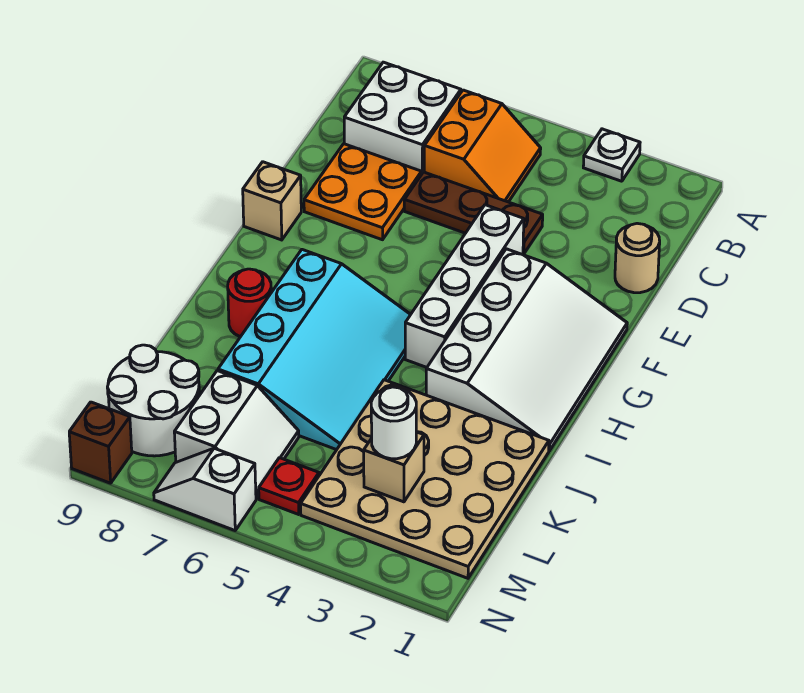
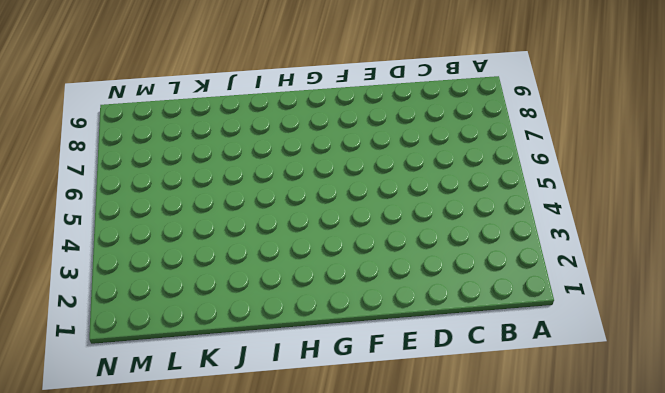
none -> white 1x1 plate [583,129,640,181]
none -> orange 2x2 slope [424,90,541,202]
none -> white 2x2 brick [344,62,461,175]

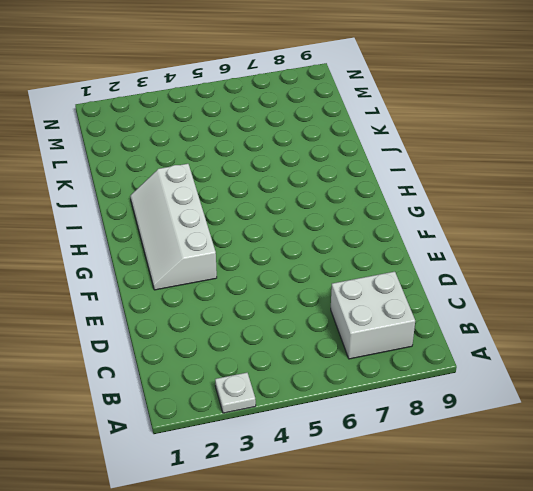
white 2x4 slope [130,164,217,290] -> white 3x4 slope [426,249,627,451]
none -> orange 2x2 slope [424,90,541,202]
none -> tan 1x1 round brick [615,223,660,293]
none -> brown 1x3 plate [404,172,543,254]

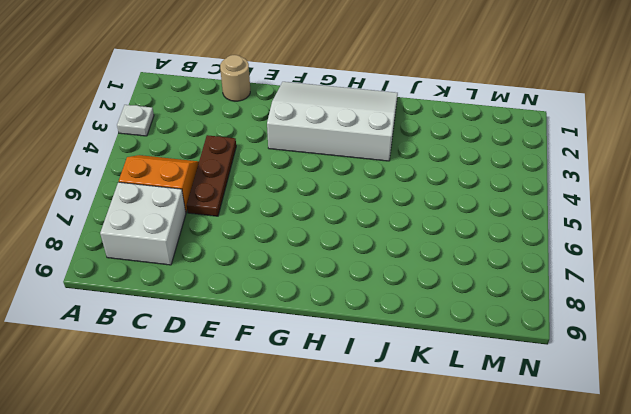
none -> orange 2x2 plate [304,144,421,240]
none -> white 1x4 brick [405,205,524,367]
none -> tan 1x1 brick [243,162,301,240]

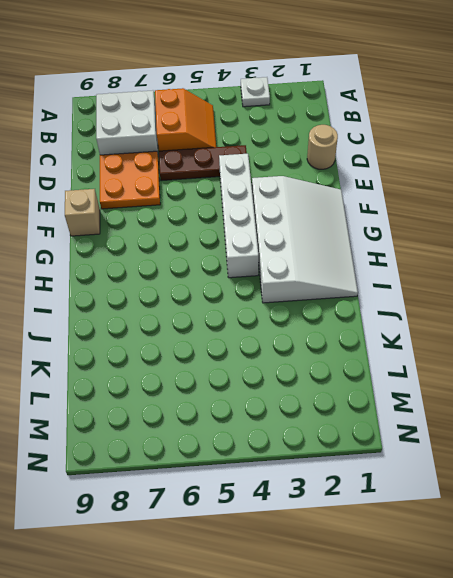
none -> cyan 3x4 slope [218,250,411,450]
none -> red 1x1 round brick [228,269,271,337]
none -> tan 4x4 plate [301,380,549,578]

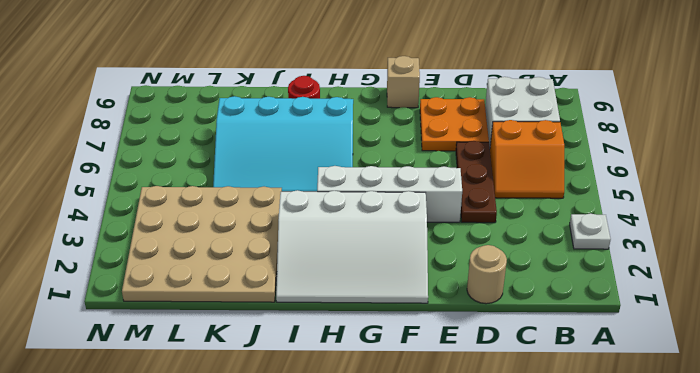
none -> white 2x2 slope [174,371,299,499]
none -> white 2x2 round brick [107,345,199,456]
none -> red 1x1 plate [259,458,319,515]

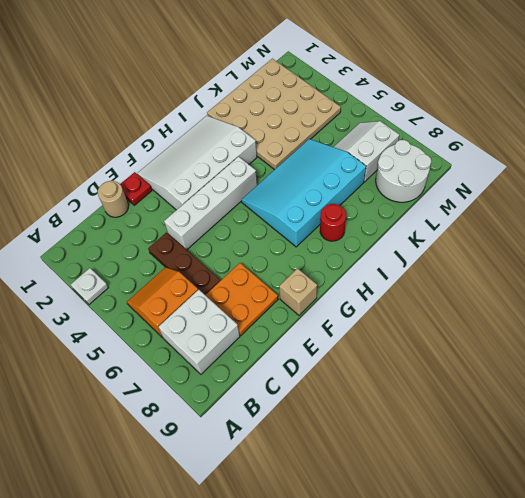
red 1x1 plate [120,172,152,205] -> red 1x1 plate moved to [259,458,319,515]
none -> white 1x2 slope [154,448,256,530]
none -> brown 1x1 brick [69,402,132,483]
none -> tan 1x1 brick [364,432,424,502]

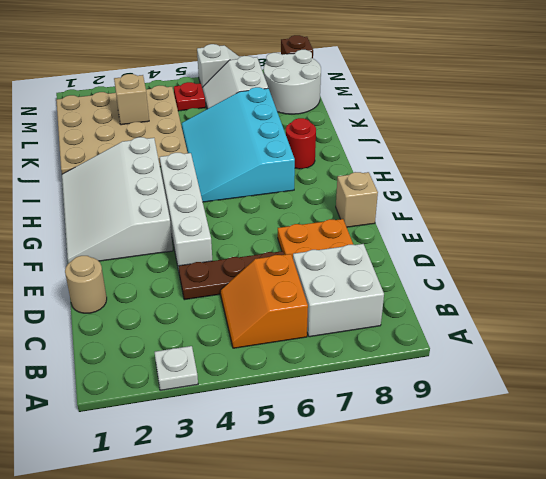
none -> white 1x1 round brick [371,387,416,459]

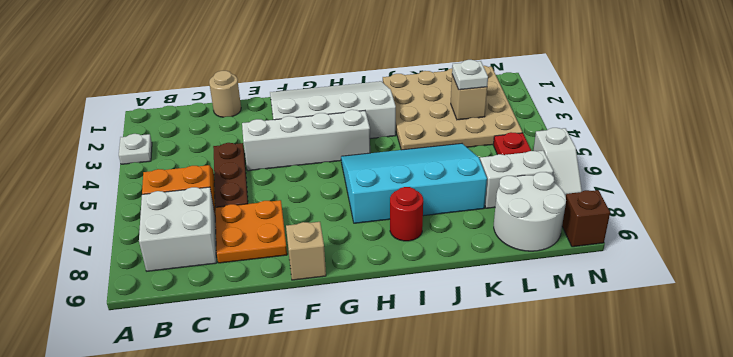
white 1x1 plate [452,60,488,90] -> white 1x1 round brick [371,387,416,459]

